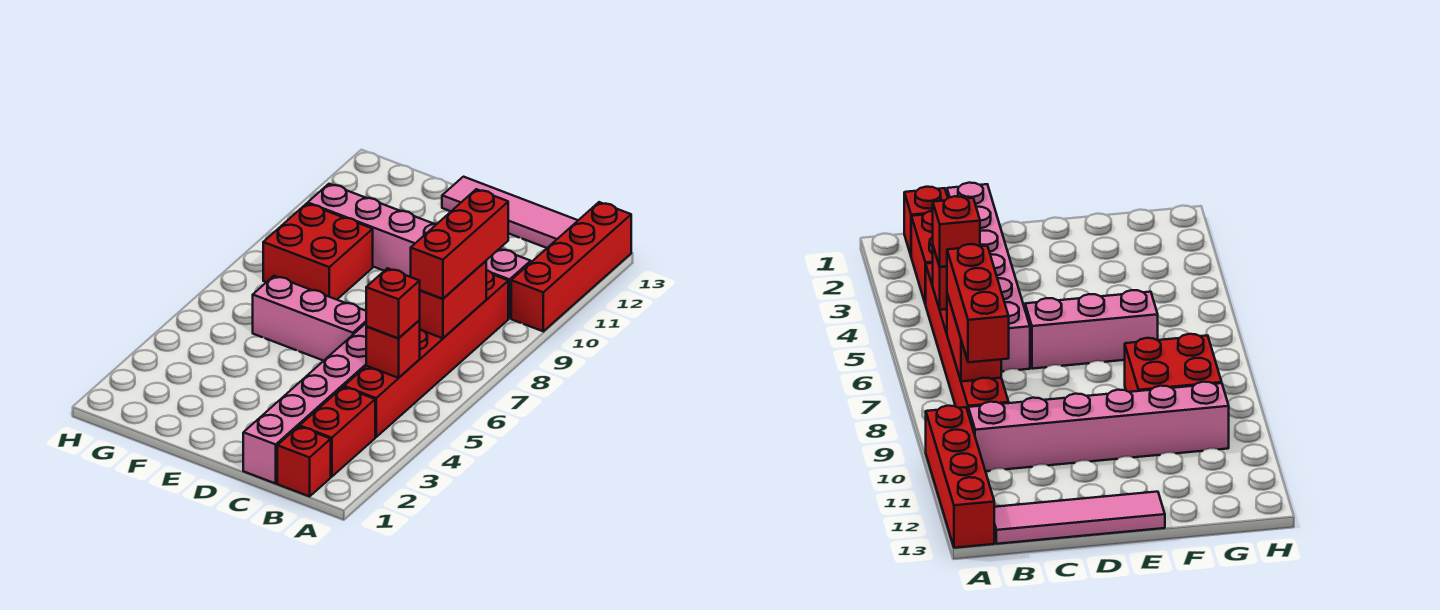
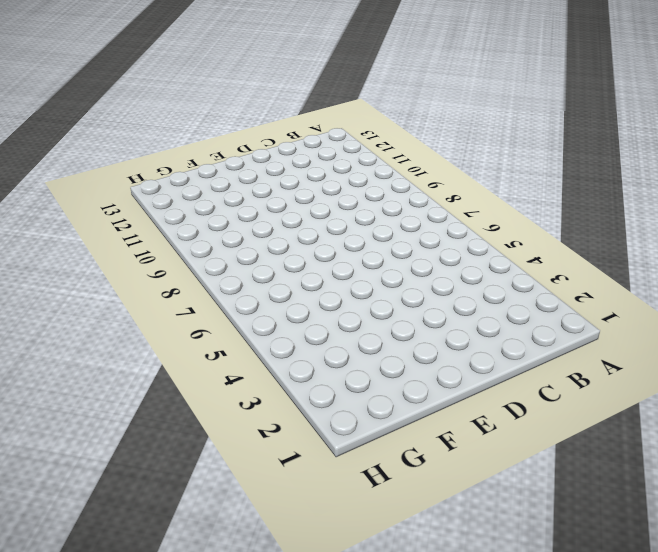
none -> red 1x4 brick [511,202,631,331]
none -> red 1x1 brick [277,427,331,496]
none -> red 1x2 brick [300,387,375,477]

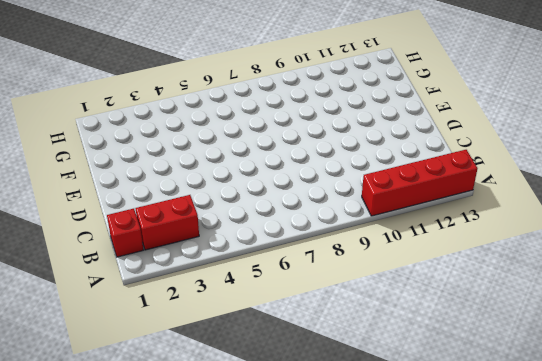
none -> red 1x6 brick [344,270,508,437]
none -> pink 1x6 brick [308,184,531,318]
none -> pink 1x4 tile [442,177,578,248]

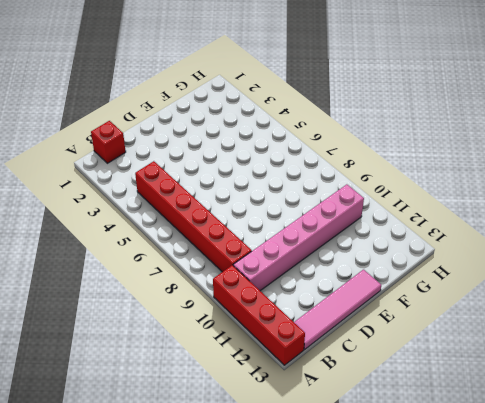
none -> red 1x2 brick [300,387,375,477]
none -> pink 1x6 brick [243,324,367,484]
none -> pink 1x3 brick [253,276,366,361]

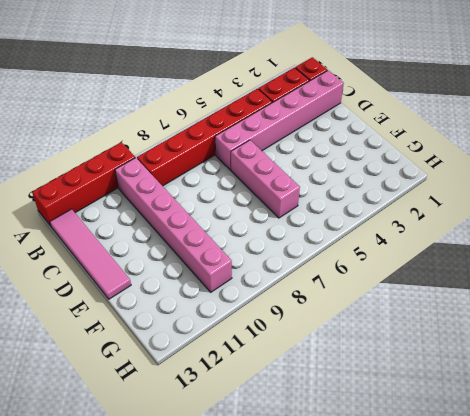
none -> red 2x2 brick [263,203,373,300]
none -> red 1x1 brick [366,320,420,378]
none -> red 1x2 brick [420,261,486,338]

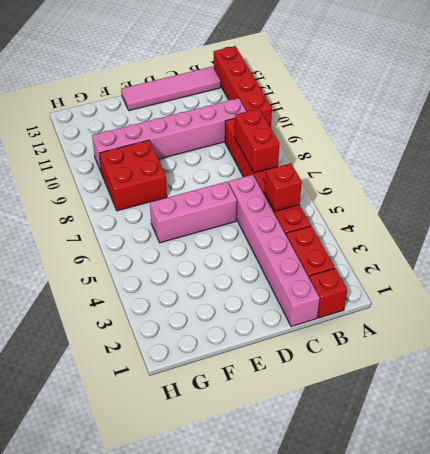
none -> red 1x1 brick [366,268,420,339]
none -> red 1x3 brick [411,189,508,299]

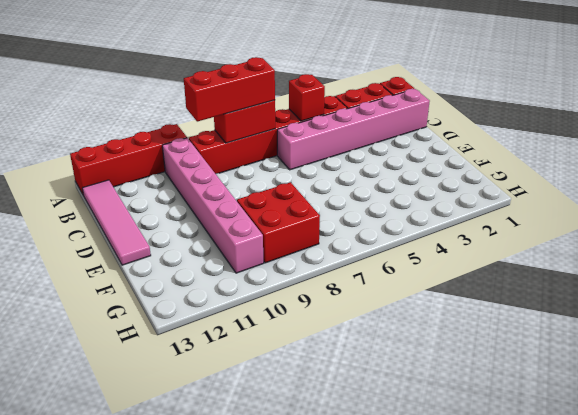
none -> pink 1x3 brick [253,276,366,361]
none -> red 1x1 brick [366,268,420,339]

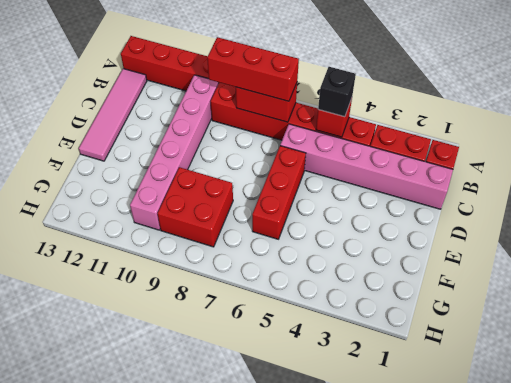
black 1x1 brick [318,67,356,117] -> red 1x1 brick [366,268,420,339]
red 1x3 brick [252,146,306,239] -> pink 1x3 brick [253,276,366,361]

